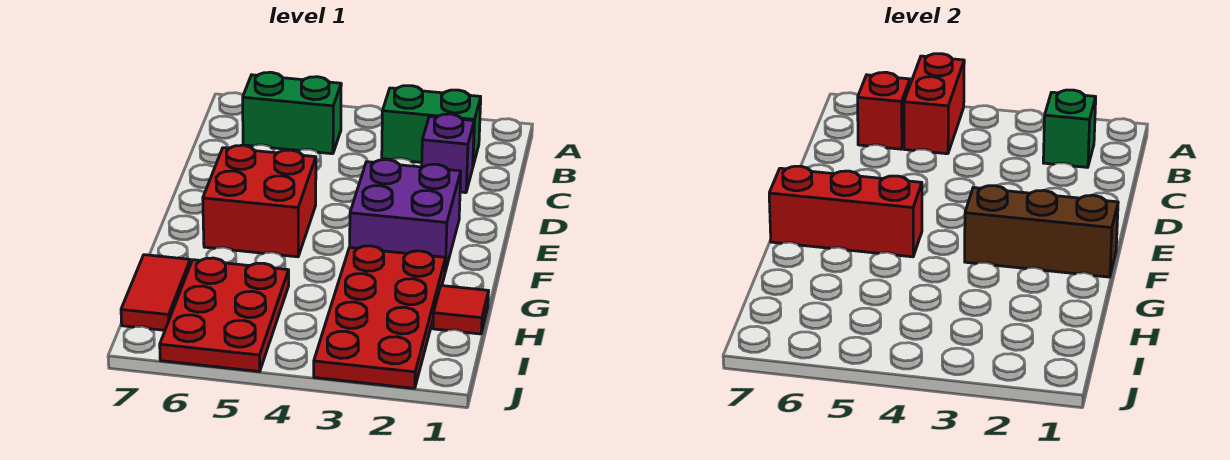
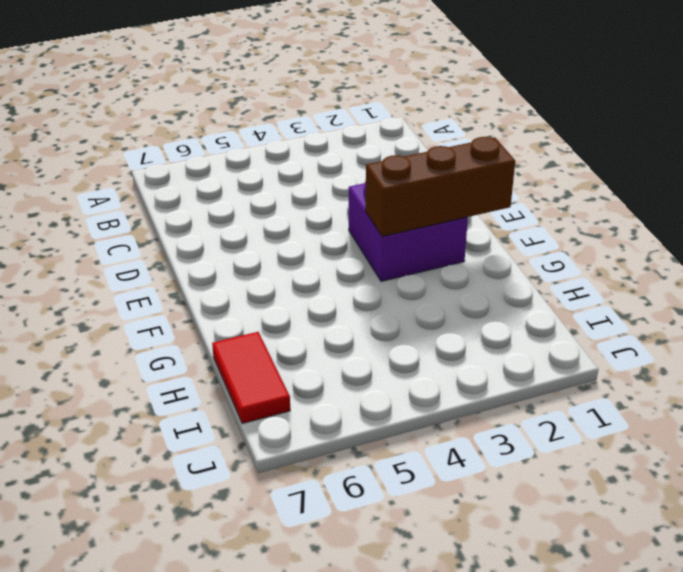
none -> green 1x2 brick [382,86,481,165]
none -> green 1x2 brick [243,72,341,154]
none -> purple 1x1 brick [422,114,474,193]

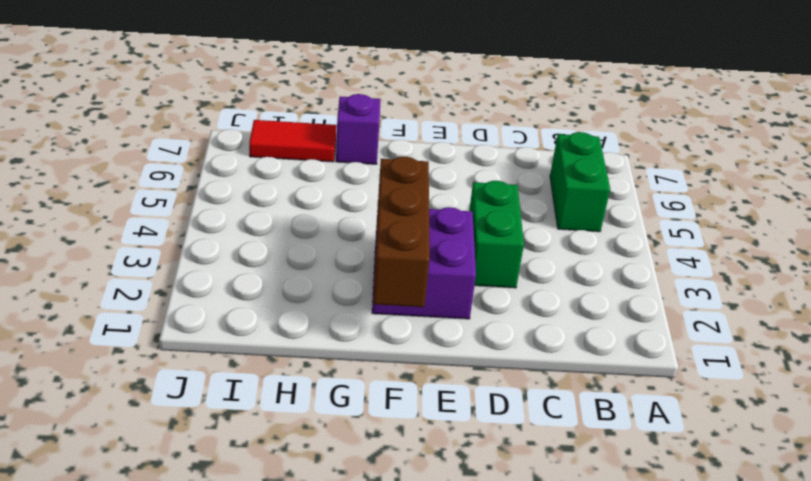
green 1x2 brick [469,181,524,288] -> green 1x2 brick moved to [382,86,481,165]
purple 1x1 brick [336,94,381,164] -> purple 1x1 brick moved to [422,114,474,193]
none -> red 2x2 brick [203,145,316,257]
none -> red 2x4 plate [314,246,446,388]
none -> red 1x1 tile [433,286,489,334]

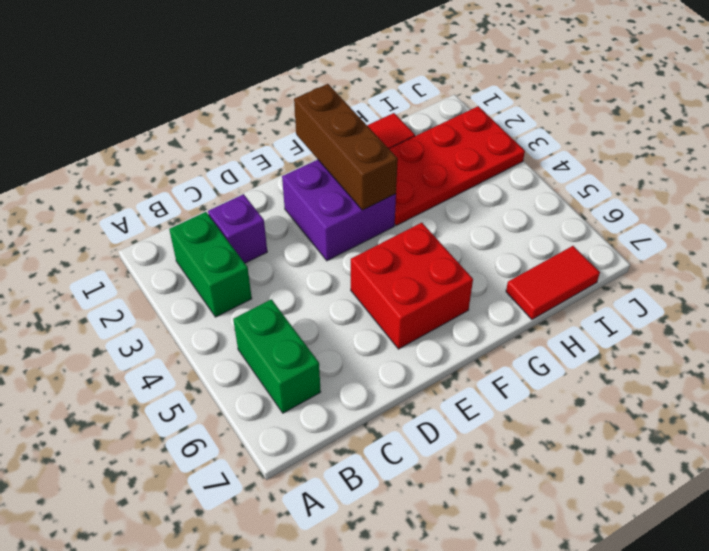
none -> red 2x3 plate [160,258,289,371]
none -> red 1x2 brick [904,54,964,154]
none -> green 1x1 brick [1043,90,1096,167]

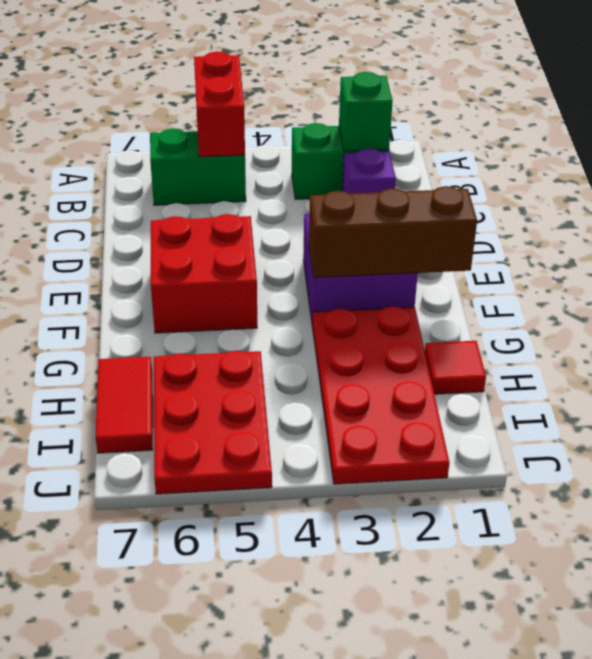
none -> red 1x1 brick [858,72,910,149]
none -> red 1x3 brick [769,166,922,257]

